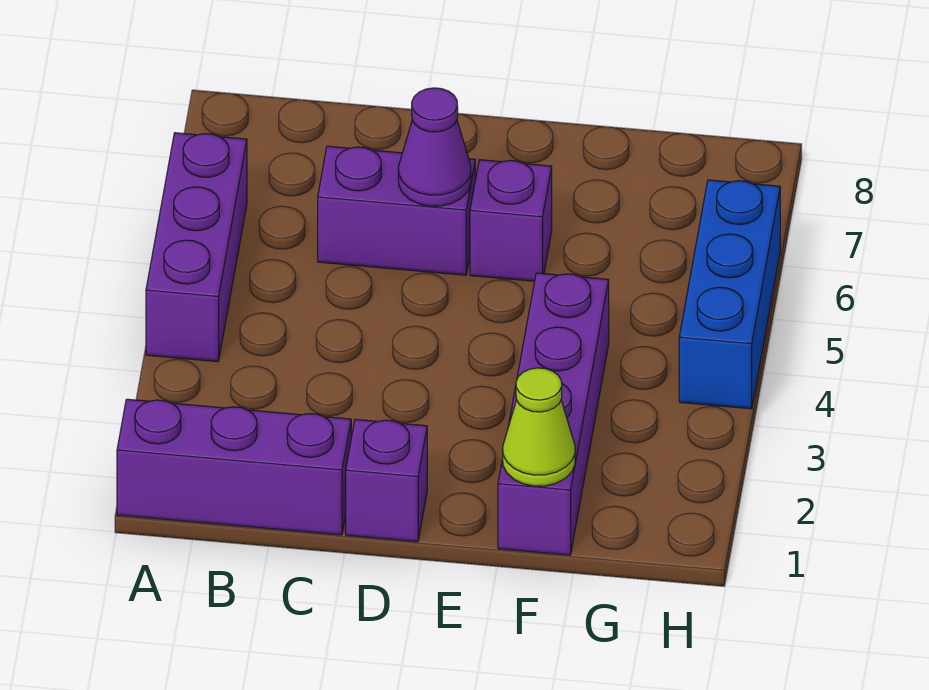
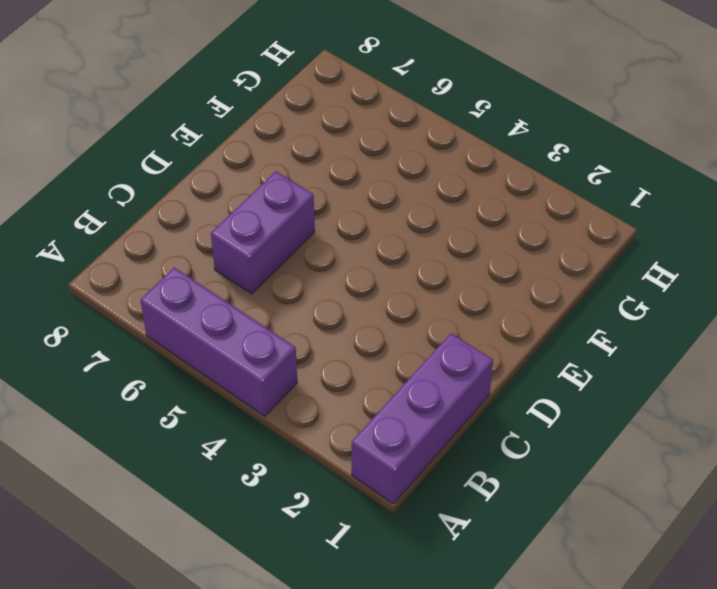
none -> purple 1x1 brick [346,419,427,542]
none -> purple 1x1 brick [470,160,552,281]

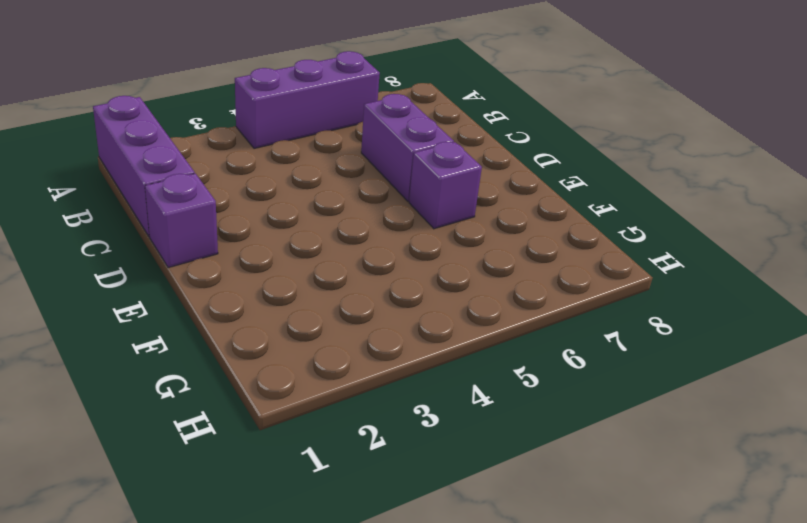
none -> purple 1x4 brick [498,273,609,555]
none -> blue 1x3 brick [679,180,780,409]

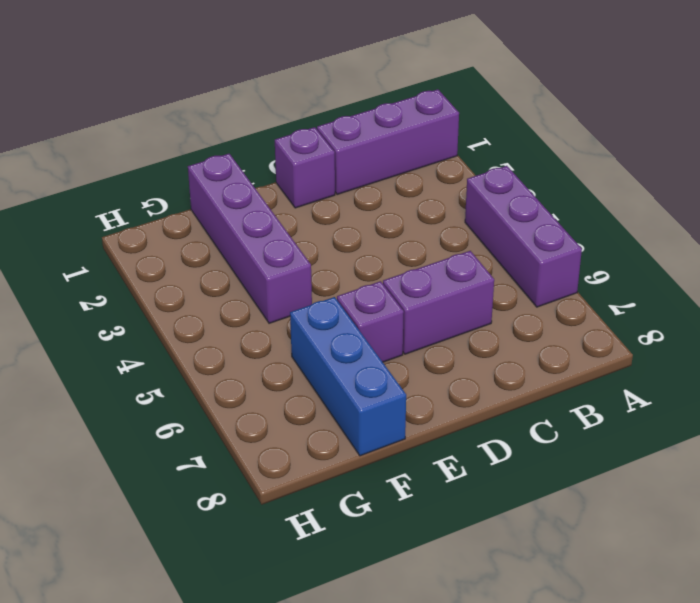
blue 1x3 brick [290,297,406,456] -> blue 1x3 brick moved to [679,180,780,409]
none -> purple 1x1 cone [398,88,471,206]
none -> lime 1x1 cone [503,368,575,486]

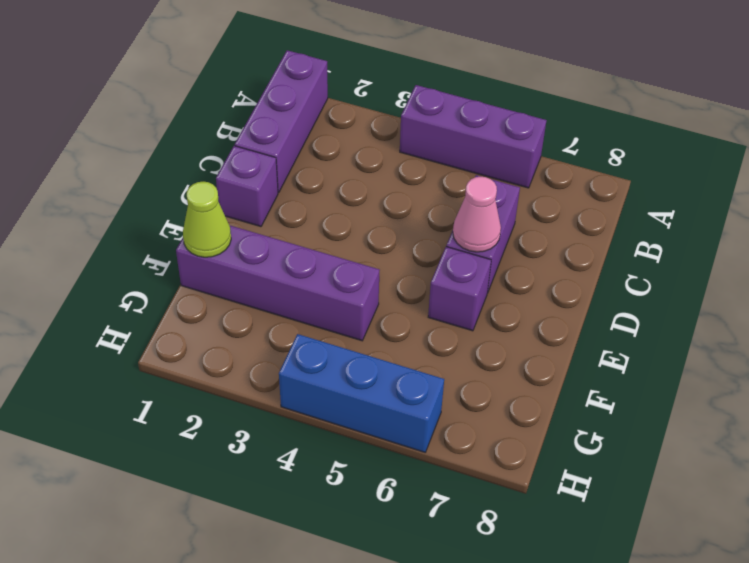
pink 1x1 cone [453,177,501,252] -> purple 1x1 cone [398,88,471,206]

